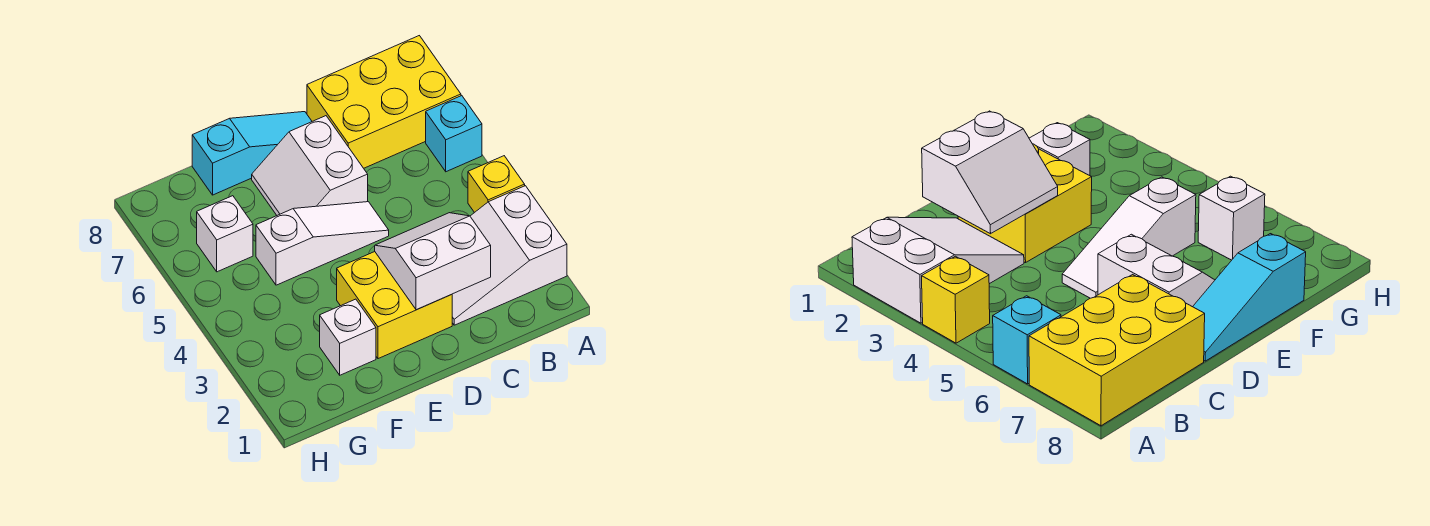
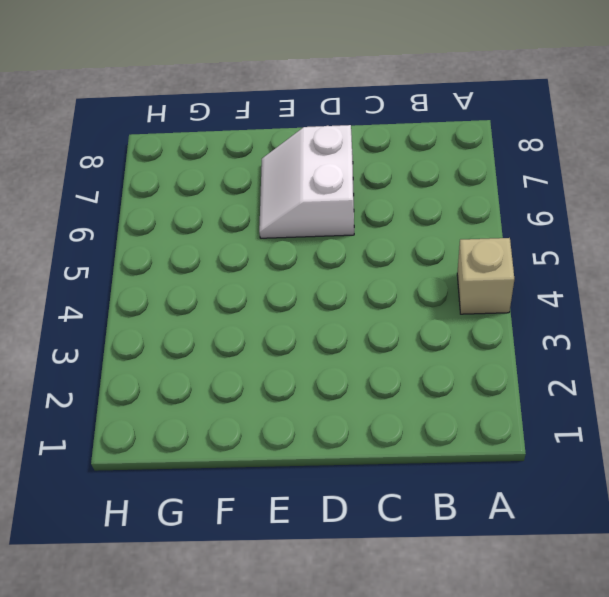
tan 1x1 brick [457,238,514,314] -> yellow 1x1 brick [468,156,525,213]
none -> white 2x3 slope [452,186,567,325]
none -> cyan 1x1 brick [426,96,482,172]

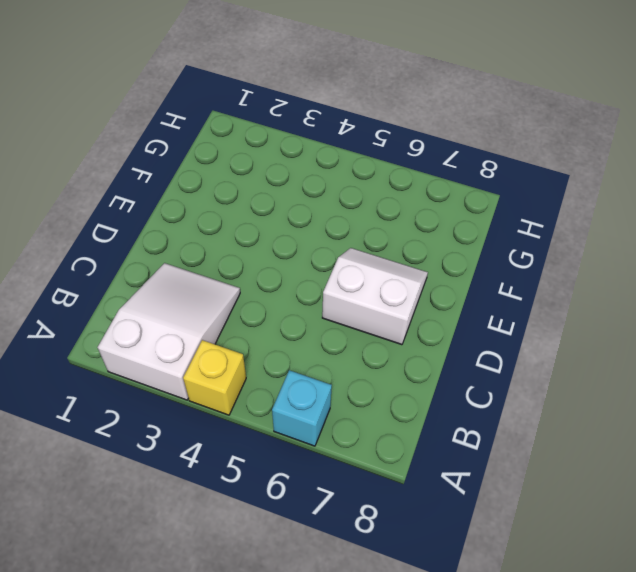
none -> yellow 2x3 brick [307,36,461,168]
none -> yellow 2x2 brick [337,252,452,359]

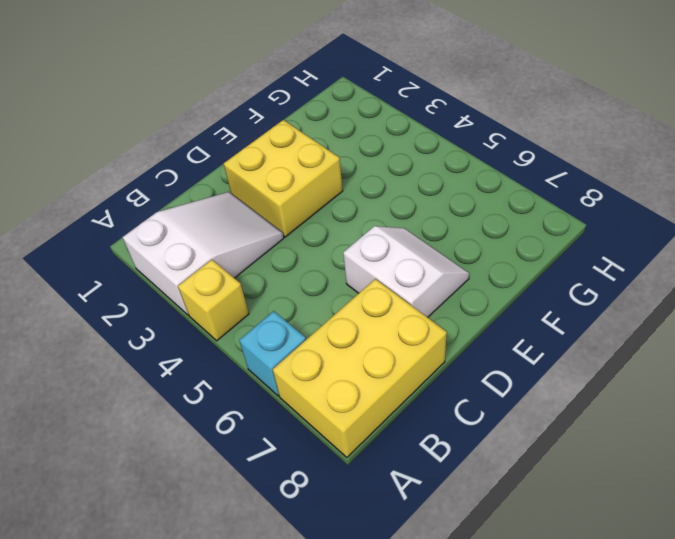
none -> white 1x3 slope [256,202,389,285]
none -> cyan 1x3 slope [192,112,312,195]

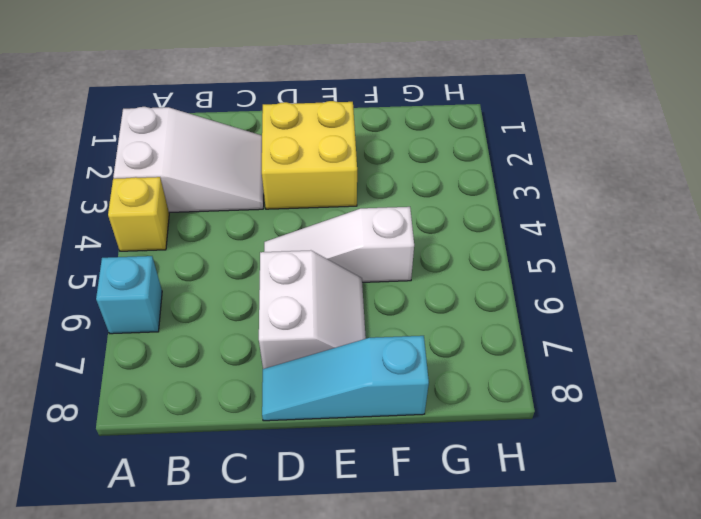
none -> yellow 2x3 brick [307,36,461,168]
none -> white 1x1 brick [320,299,376,375]

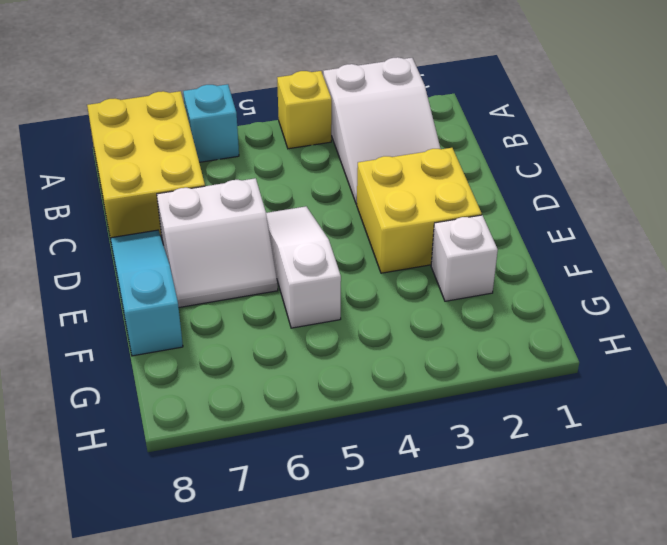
none -> white 1x1 brick [197,196,253,272]
none -> white 2x2 slope [375,213,491,310]

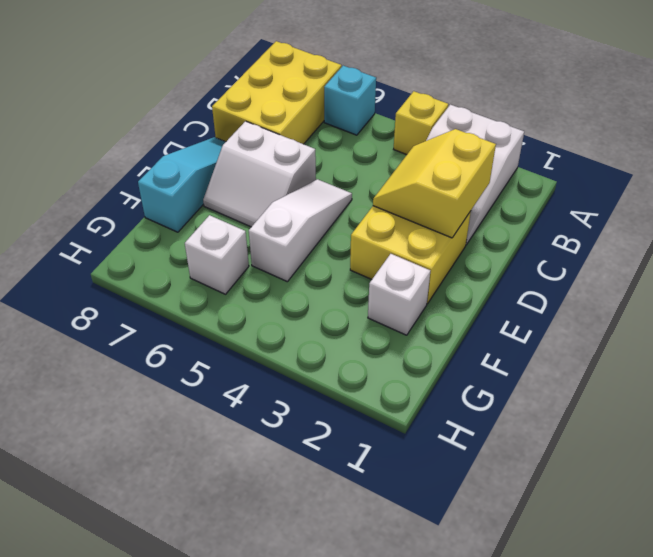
yellow 2x2 slope [373,129,496,238] -> white 2x2 slope [375,213,491,310]

